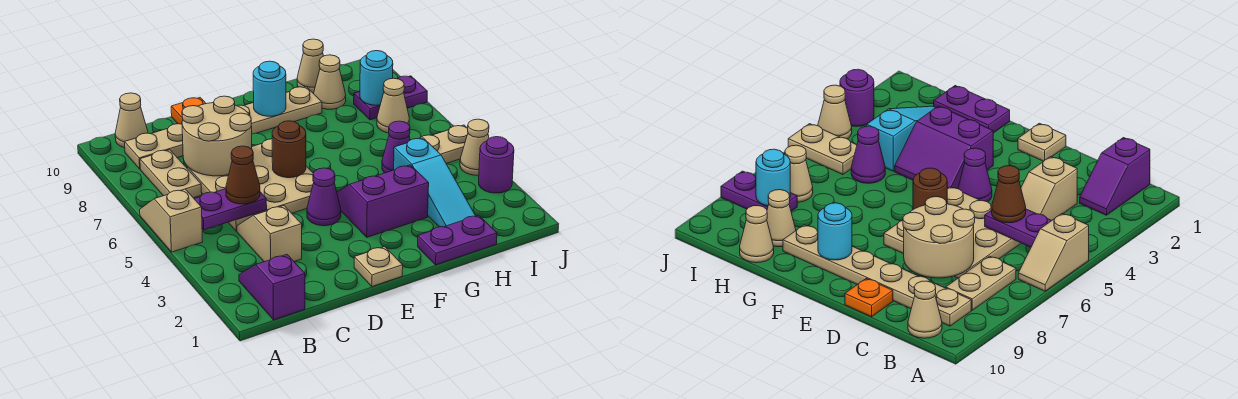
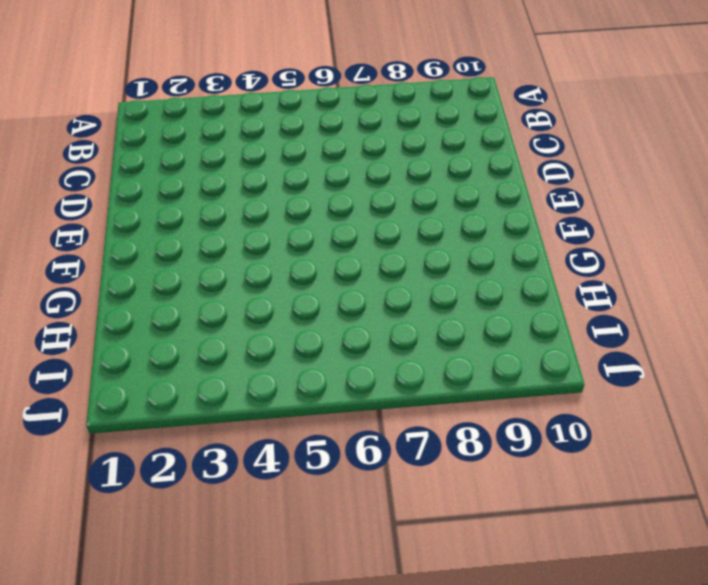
none -> tan 1x2 slope [140,189,203,252]
none -> purple 1x2 slope [239,254,305,320]
none -> tan 1x2 plate [140,150,202,198]

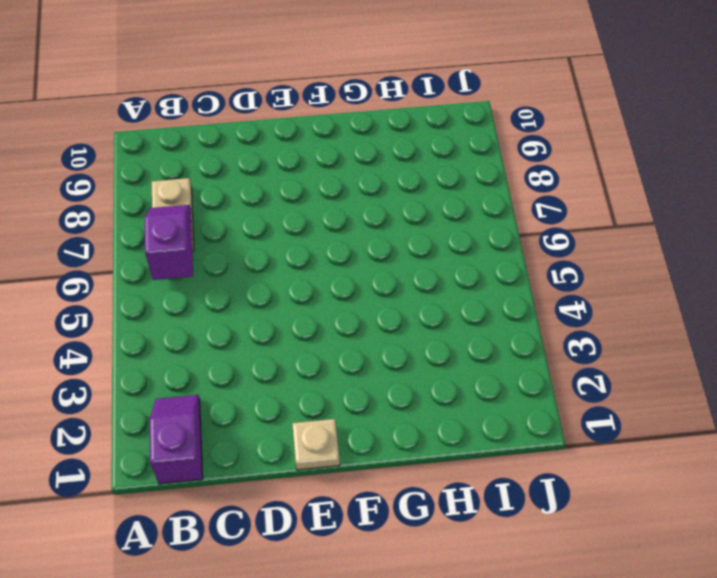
purple 1x2 slope [145,205,193,280] -> none
none -> tan 1x2 slope [140,189,203,252]
none -> tan 1x6 plate [125,87,322,169]
none -> tan 1x1 cone [115,93,148,148]

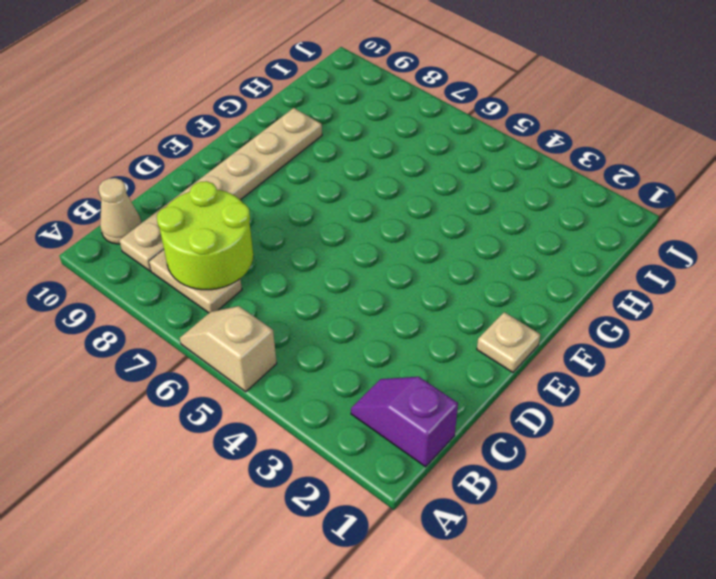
lime 2x2 round brick [157,181,253,290] -> tan 2x2 round brick [182,96,252,176]
none -> tan 1x2 slope [237,206,302,262]
none -> tan 3x3 plate [187,139,314,231]
none -> orange 1x1 plate [171,98,206,124]

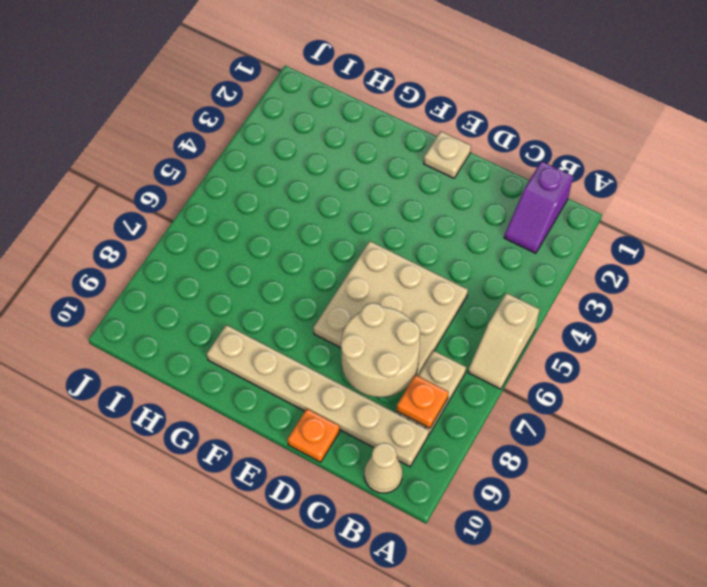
orange 1x1 plate [397,375,449,428] -> none
none -> tan 1x2 slope [237,206,302,262]
none -> purple 1x1 cone [307,168,341,226]
none -> purple 2x2 slope [337,165,429,237]

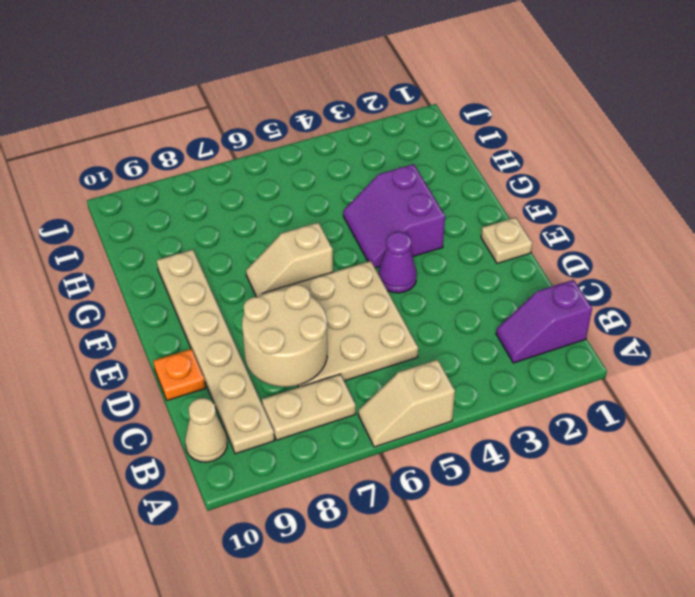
tan 1x2 slope [246,222,333,297] -> tan 1x2 slope moved to [237,206,302,262]
none -> purple 1x2 plate [418,215,497,265]
none -> cyan 1x3 slope [394,138,475,227]
none -> purple 1x1 cone [382,121,410,173]

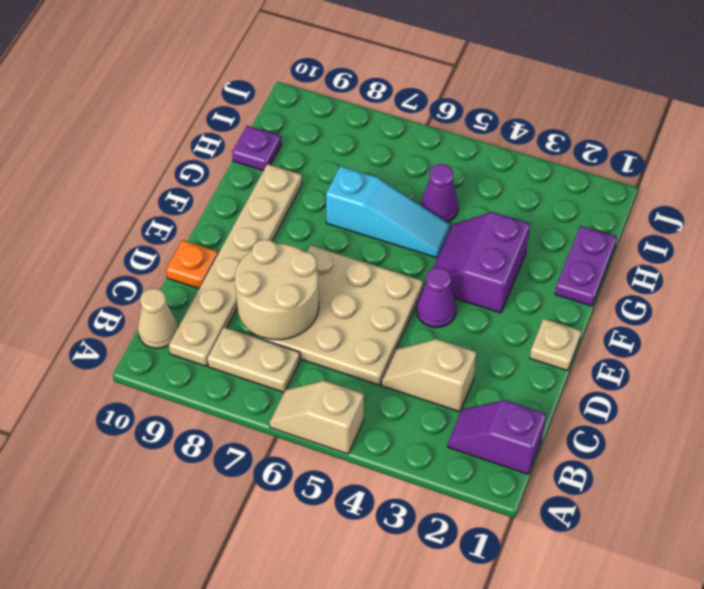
cyan 1x3 slope [326,166,450,258] -> cyan 1x3 slope moved to [394,138,475,227]
purple 1x1 plate [232,126,281,171] -> tan 1x1 cone [297,39,323,93]
none -> tan 1x1 cone [314,55,346,109]
none -> tan 1x2 plate [420,125,468,163]
none -> tan 1x1 cone [377,78,409,133]

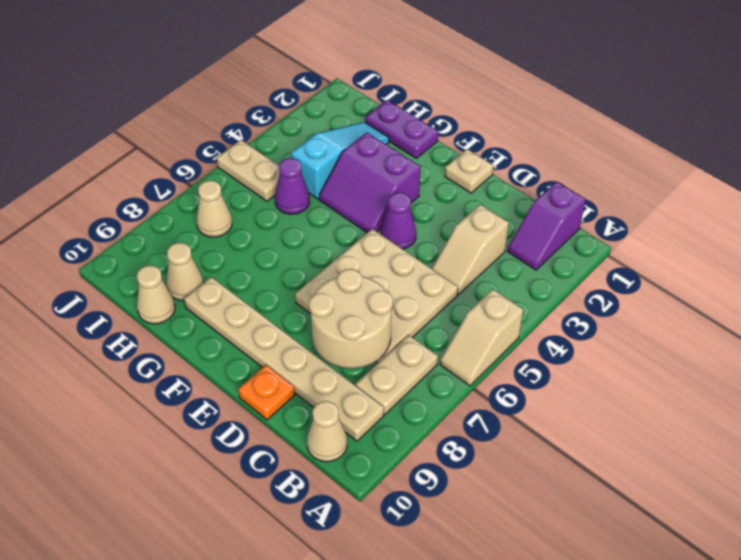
none -> purple 1x2 plate [354,76,427,120]
none -> purple 1x1 round brick [479,137,514,193]
none -> tan 1x1 cone [460,119,489,175]

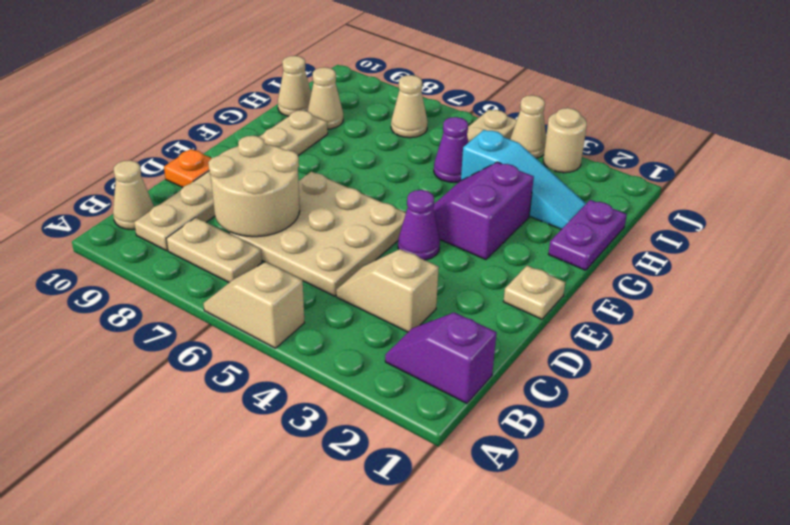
tan 1x1 round brick [543,108,587,173] -> purple 1x1 round brick [479,137,514,193]
none -> purple 1x2 plate [354,76,427,120]
none -> purple 1x2 plate [195,189,267,230]
none -> brown 1x1 round brick [272,121,306,178]

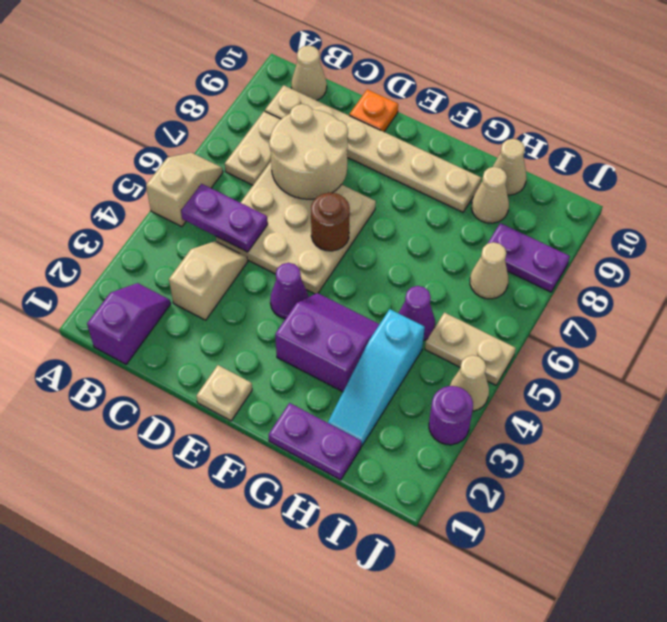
none -> cyan 1x1 round brick [253,61,286,116]
none -> cyan 1x1 round brick [360,51,393,105]
none -> brown 1x1 cone [226,146,260,204]

